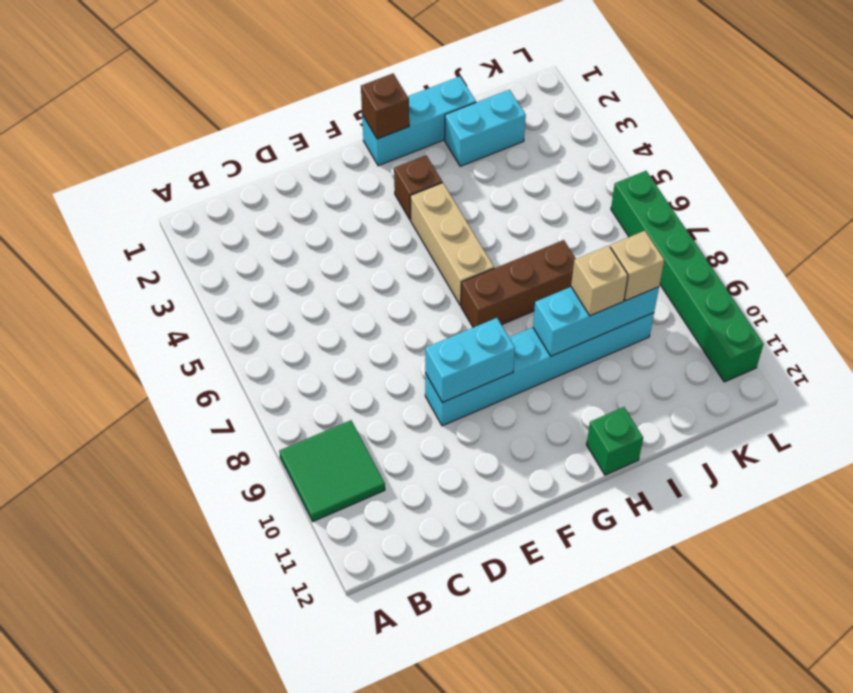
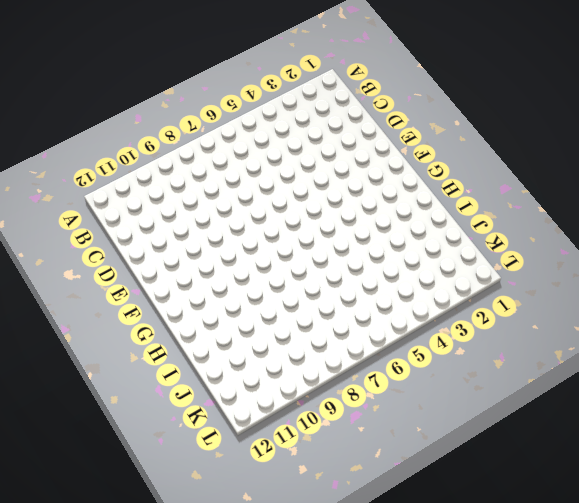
none -> green 2x2 tile [279,420,385,521]
none -> cyan 1x6 brick [425,313,654,426]
none -> cyan 1x3 brick [362,77,476,166]

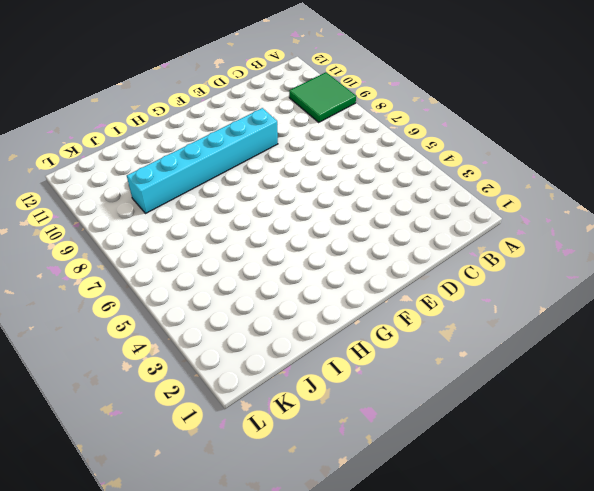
none -> cyan 1x3 brick [362,77,476,166]
none -> brown 1x1 brick [394,155,442,220]
none -> tan 1x3 brick [410,183,494,305]

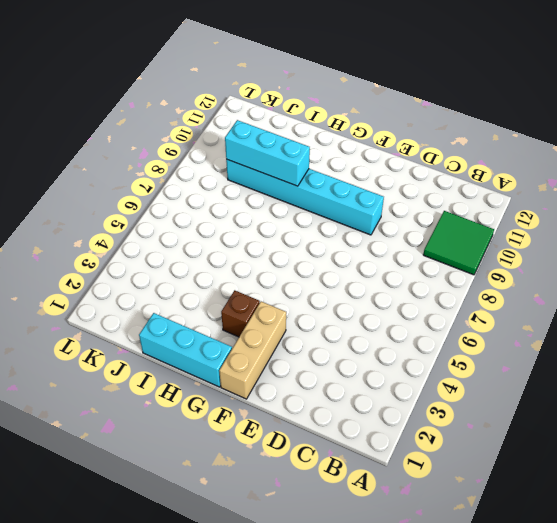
tan 1x3 brick [219,301,286,399] -> tan 1x3 brick moved to [410,183,494,305]
none -> brown 1x3 brick [461,240,576,328]
none -> green 1x1 brick [587,407,643,475]
none -> cyan 1x2 brick [445,90,526,166]

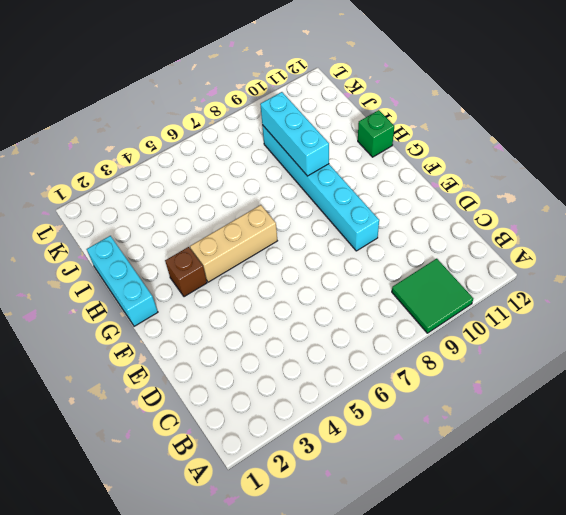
none -> brown 1x3 brick [461,240,576,328]
none -> cyan 1x2 brick [445,90,526,166]
none -> green 1x6 brick [611,171,763,382]

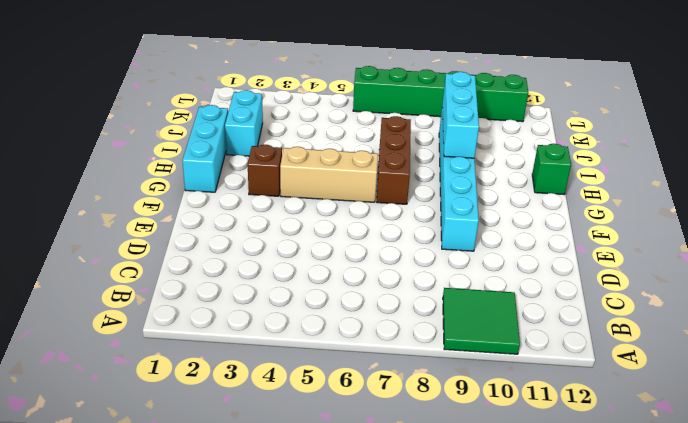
none -> cyan 1x2 brick [425,318,515,403]
none -> brown 1x1 brick [361,74,409,139]
none -> tan 1x1 brick [571,246,628,316]

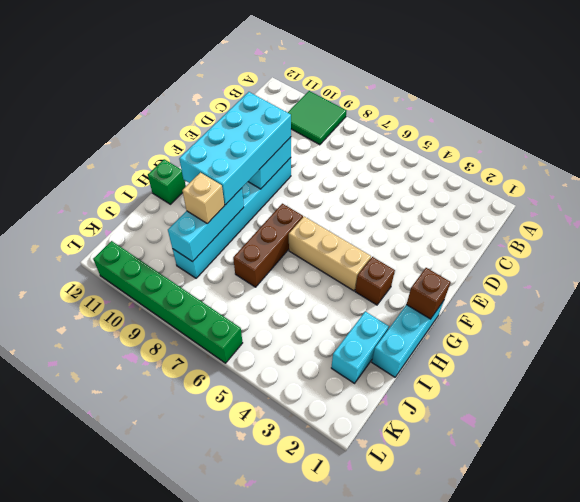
cyan 2x4 brick [179,92,291,205] -> none
none -> tan 1x1 brick [610,231,664,300]

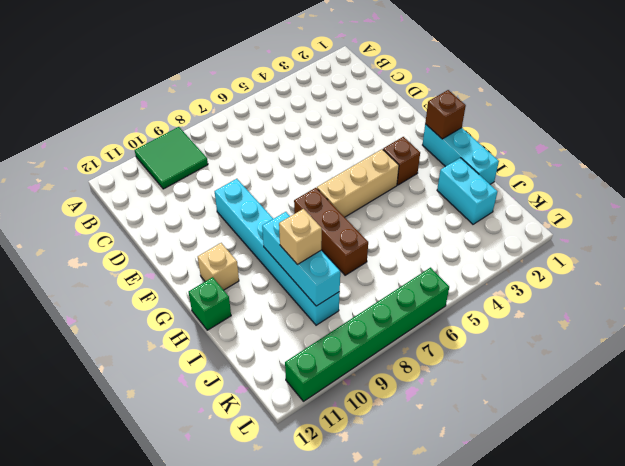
tan 1x1 brick [198,243,239,290] -> tan 1x1 brick moved to [610,231,664,300]
none -> cyan 1x2 brick [425,318,515,403]

